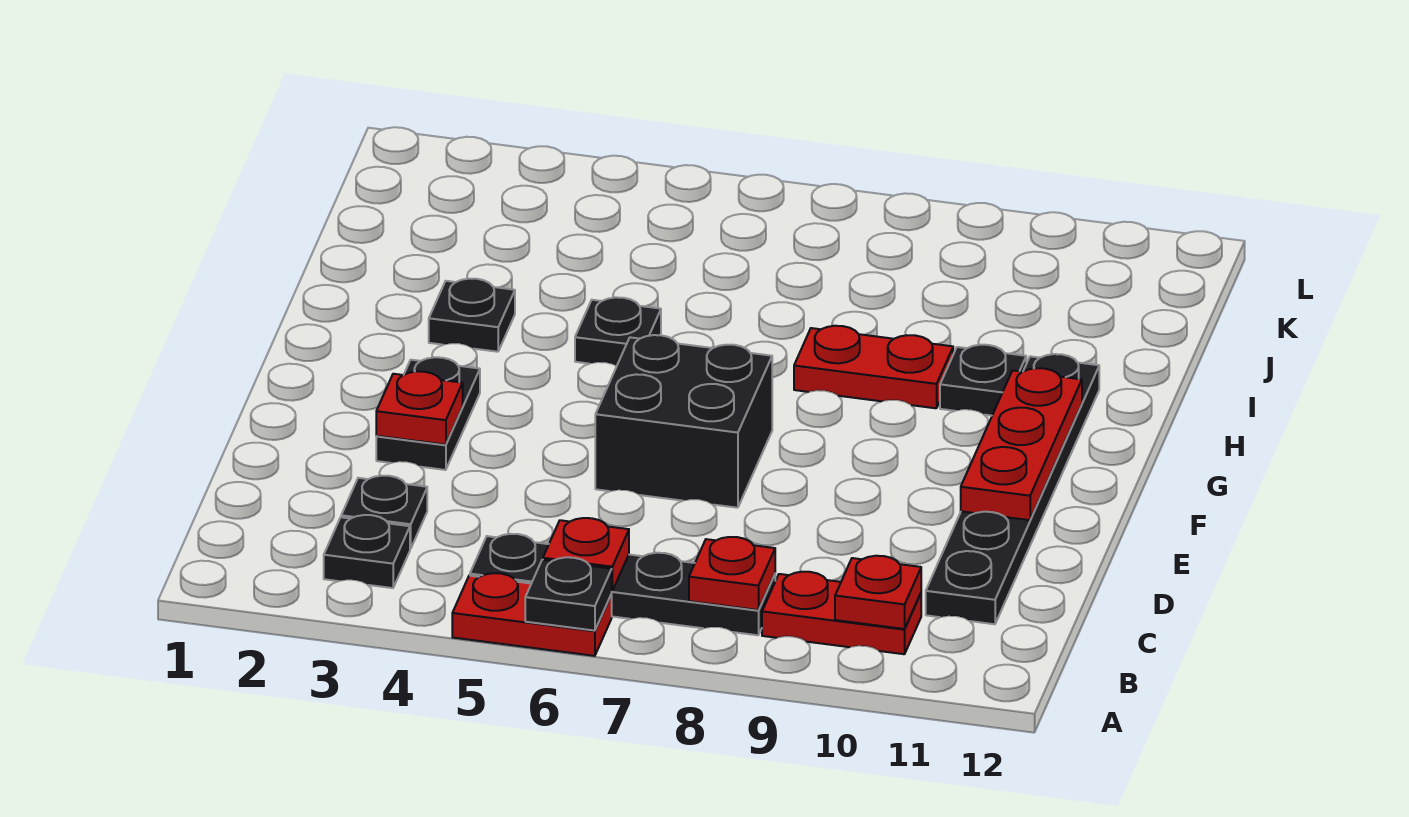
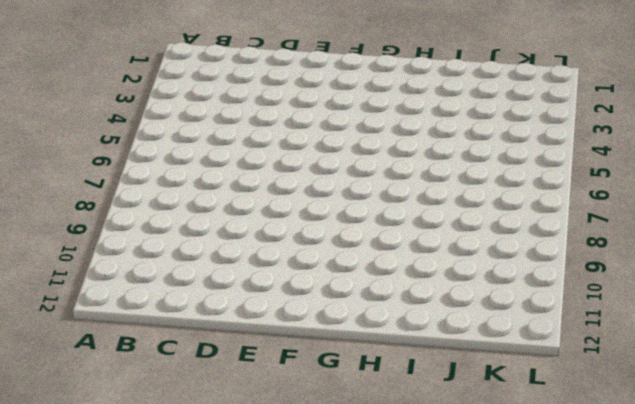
none -> red 1x2 plate [452,573,612,656]
none -> black 1x1 plate [324,515,410,588]
none -> black 1x4 plate [470,534,775,635]

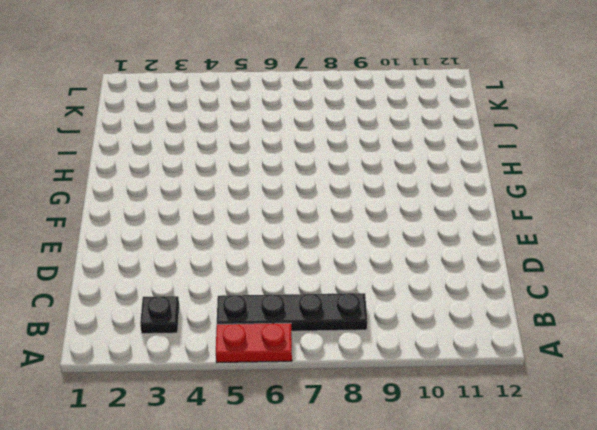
none -> red 1x2 plate [762,572,921,654]
none -> black 1x1 plate [341,476,427,549]
none -> black 1x6 plate [926,354,1099,624]

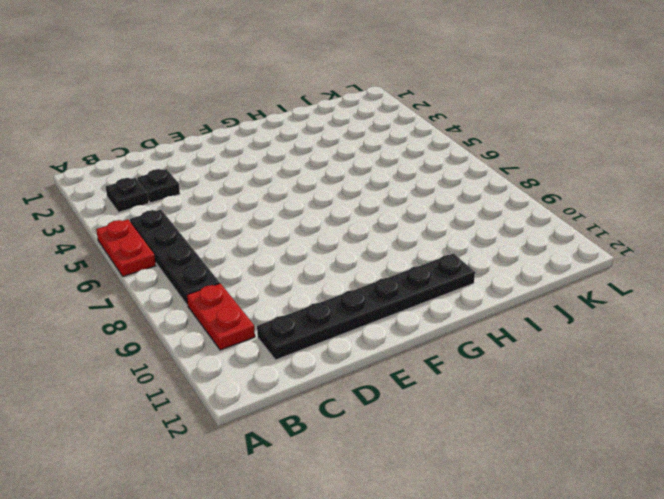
none -> black 1x2 plate [376,357,480,470]
none -> black 2x2 brick [595,335,772,508]
none -> black 1x1 plate [429,279,515,352]

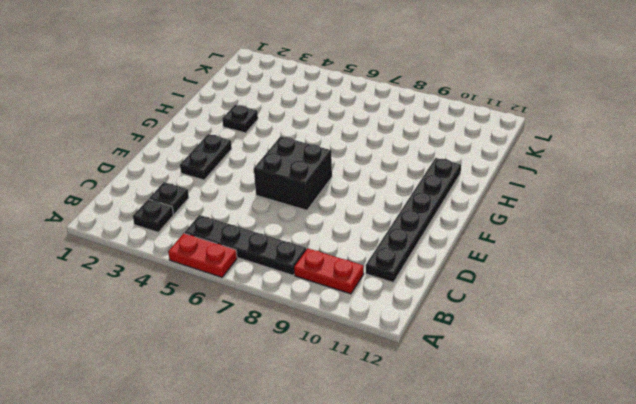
none -> black 1x1 plate [575,297,661,366]
none -> red 1x2 plate [794,326,953,408]
none -> black 1x1 plate [940,345,1026,416]

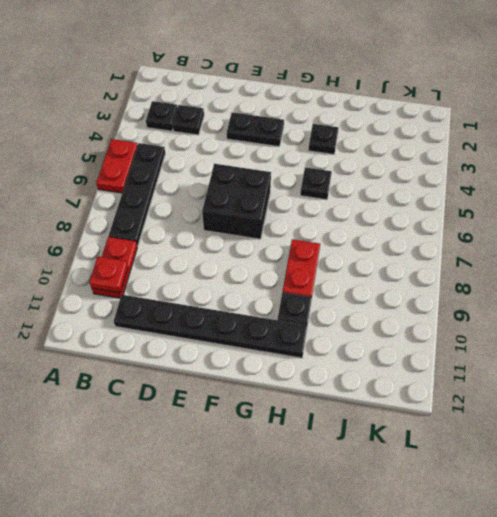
none -> black 1x1 plate [525,557,612,631]
none -> red 1x1 plate [543,518,629,591]
none -> red 1x1 plate [689,537,775,610]

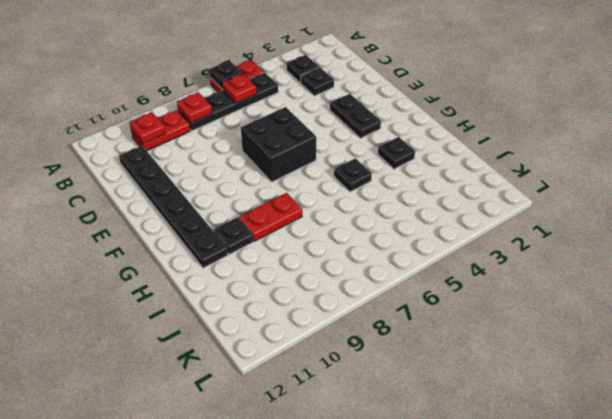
none -> red 1x1 plate [376,371,463,445]
none -> red 1x3 plate [961,368,1082,520]

